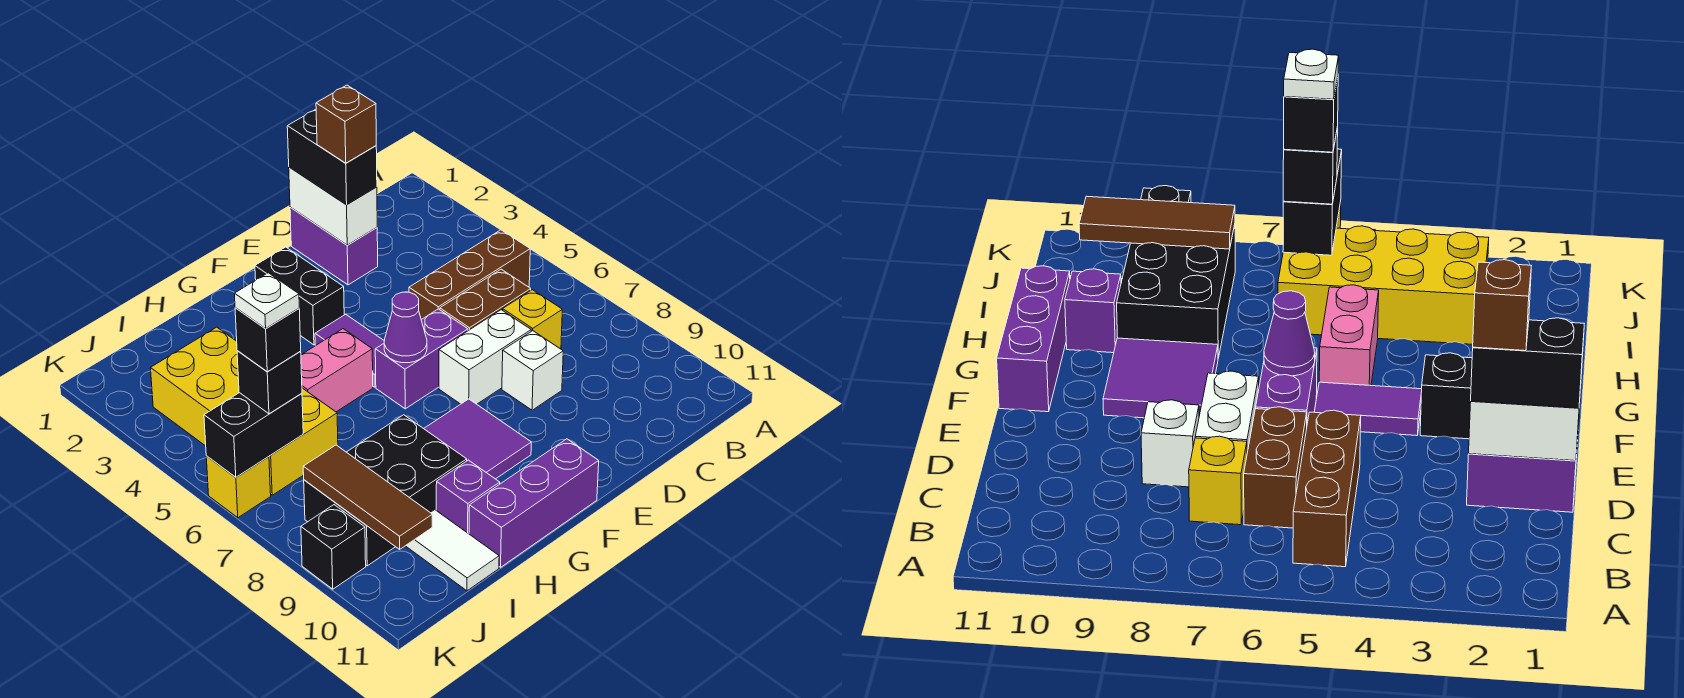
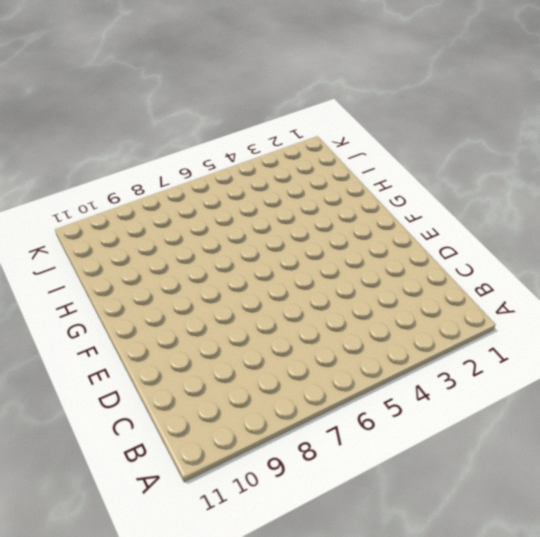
none -> brown 1x3 brick [409,230,530,320]
none -> brown 1x2 brick [440,269,531,331]
none -> yellow 1x1 brick [503,290,562,349]

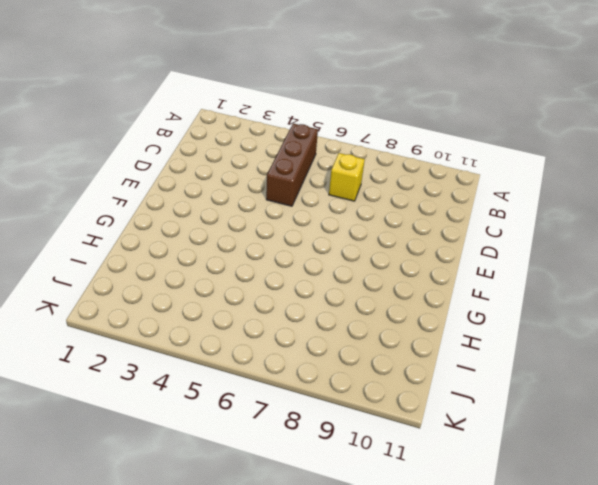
none -> brown 1x2 brick [440,269,531,331]
none -> purple 1x2 brick [290,207,378,285]
none -> white 1x2 brick [439,310,531,404]

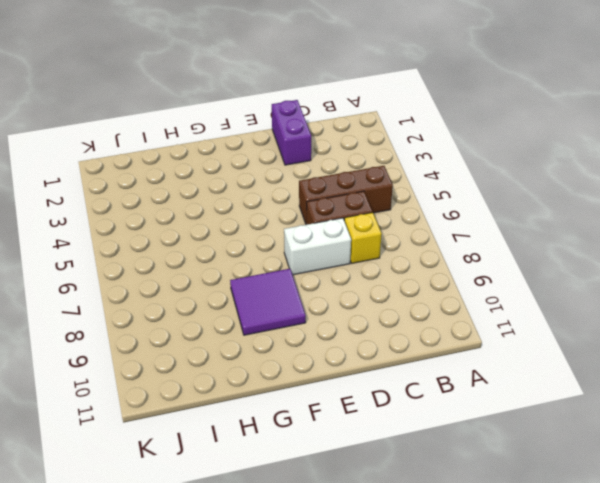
none -> white 1x1 brick [502,331,563,410]
none -> purple 1x2 brick [375,309,468,409]
none -> black 1x2 brick [255,247,344,345]

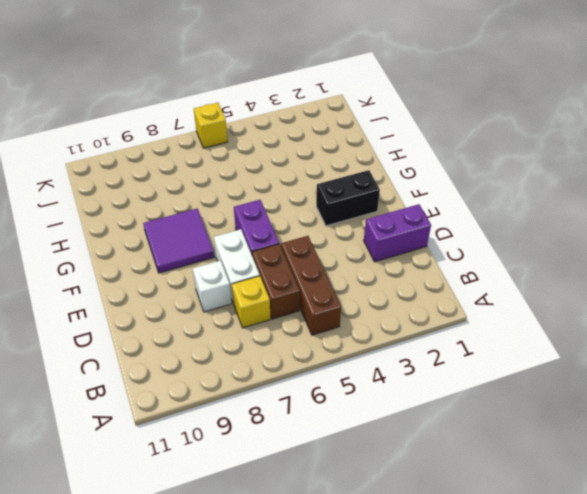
none -> purple 1x2 tile [315,314,384,387]
none -> purple 1x3 brick [469,439,599,567]
none -> pink 1x2 brick [301,329,373,412]

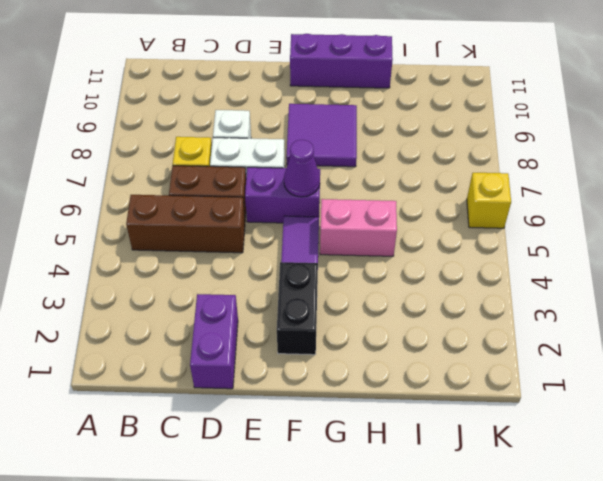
none -> black 2x3 brick [304,415,467,566]
none -> purple 1x1 brick [436,460,500,534]
none -> yellow 2x4 brick [151,327,338,495]

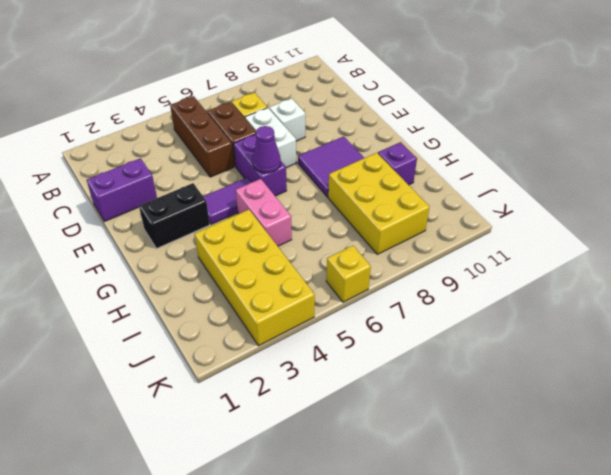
yellow 2x4 brick [195,210,315,346] -> yellow 2x4 brick turned to [151,327,338,495]
yellow 2x3 brick [328,153,430,254] -> black 2x3 brick [304,415,467,566]
none -> purple 1x3 brick [469,439,599,567]
none -> white 1x2 tile [406,510,499,591]
none -> black 1x1 brick [301,505,366,589]

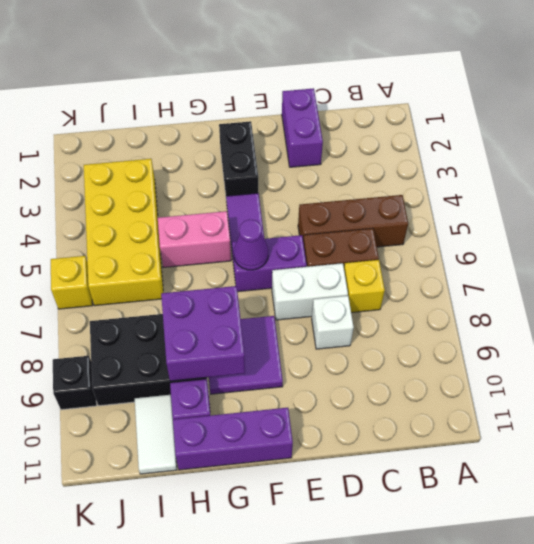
purple 2x2 brick [161,286,245,381] -> none
none -> white 1x2 brick [289,167,377,245]
none -> black 1x2 brick [204,393,303,477]
none -> brown 1x3 tile [303,445,432,549]

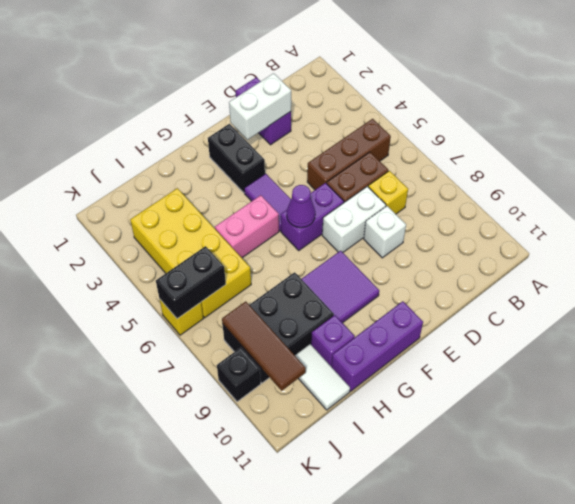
white 1x2 brick [229,73,291,140] -> white 1x2 brick turned to [289,167,377,245]
none -> black 1x2 brick [287,109,377,205]
none -> black 1x1 brick [237,351,302,414]
none -> brown 1x1 brick [316,85,376,163]

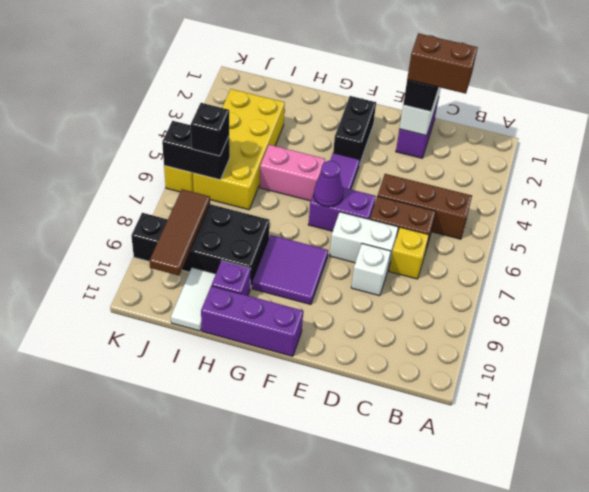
brown 1x2 brick [407,33,478,94] -> brown 1x1 brick [316,85,376,163]
none -> black 1x1 brick [235,308,301,372]
none -> white 1x1 plate [234,273,299,328]

